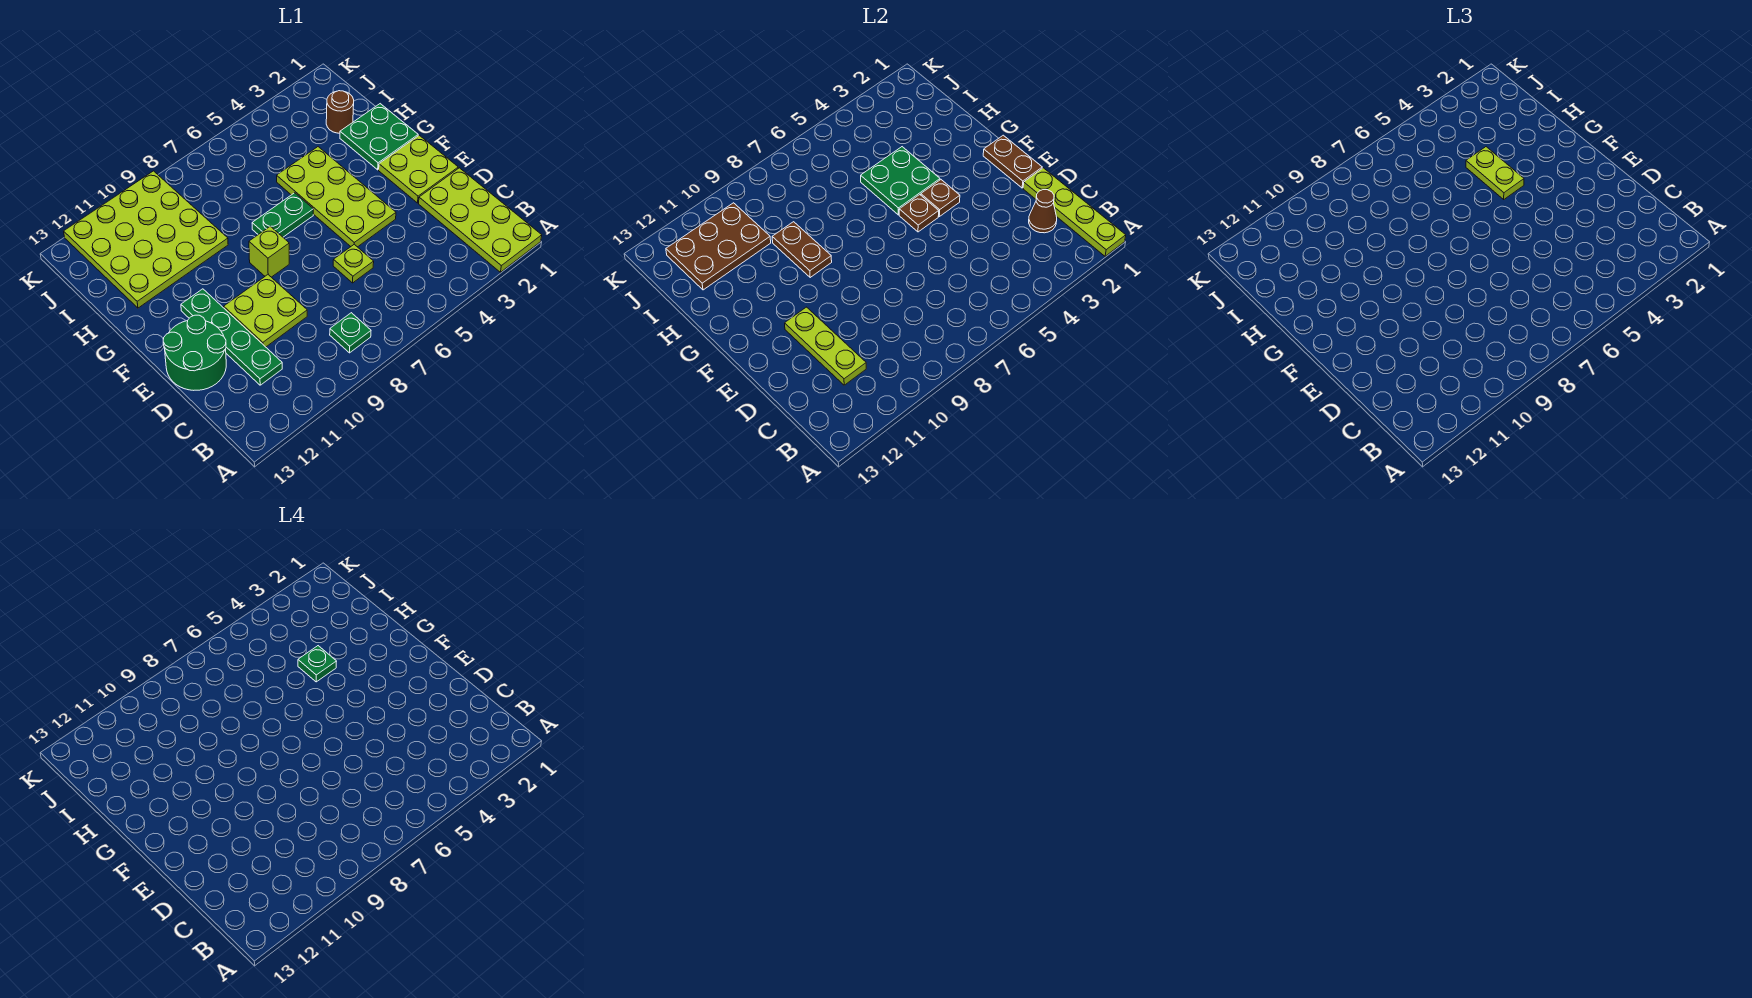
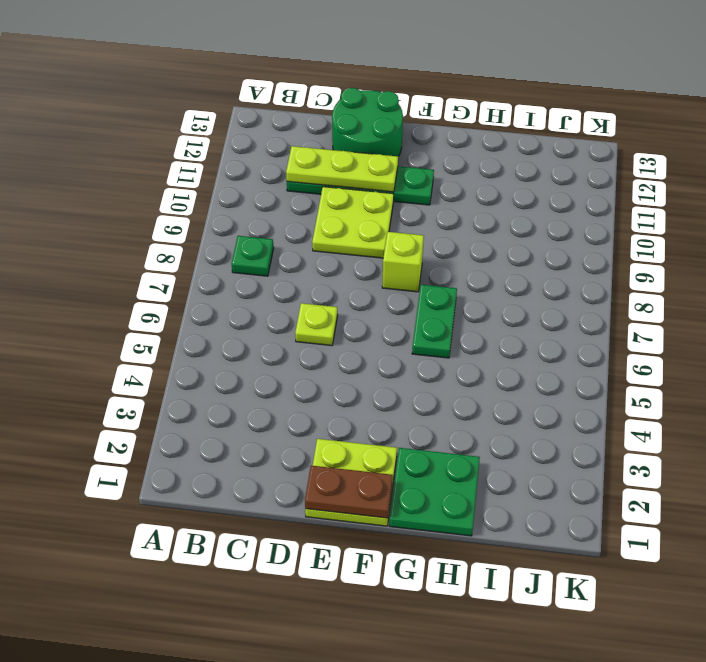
none -> lime 2x4 plate [419,168,542,272]
none -> lime 2x4 plate [277,147,396,247]
none -> lime 4x4 plate [64,171,228,308]

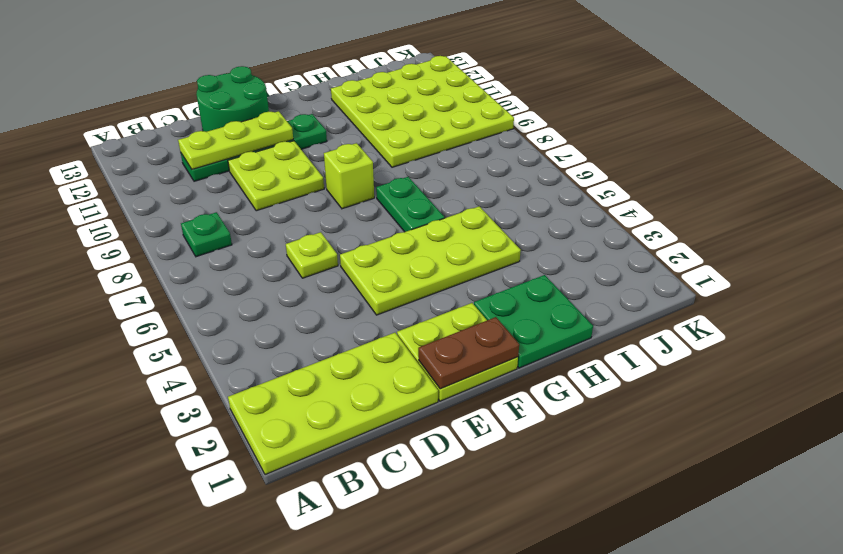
none -> brown 1x1 round brick [326,91,354,133]
none -> lime 1x4 plate [1023,168,1126,256]
none -> brown 1x1 cone [1029,190,1057,233]

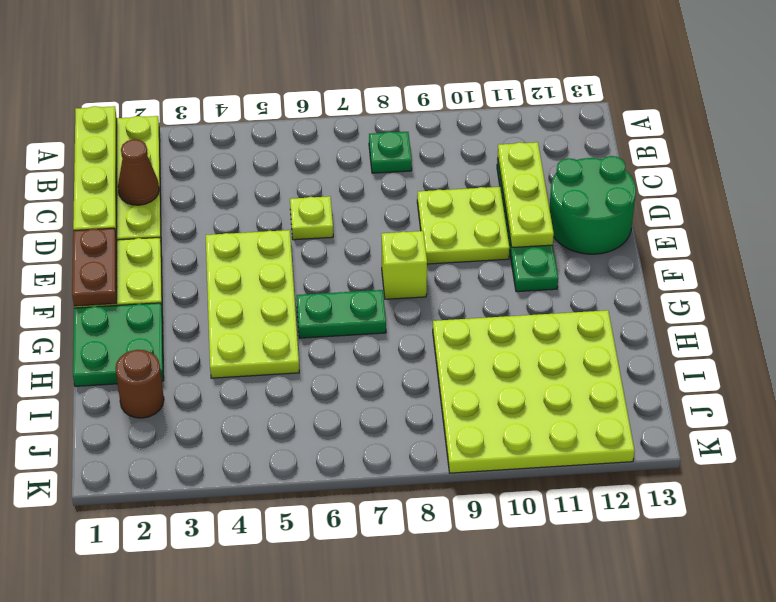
none -> brown 1x1 plate [921,180,960,217]
none -> brown 1x1 plate [899,195,939,232]
none -> green 2x2 plate [861,147,940,215]

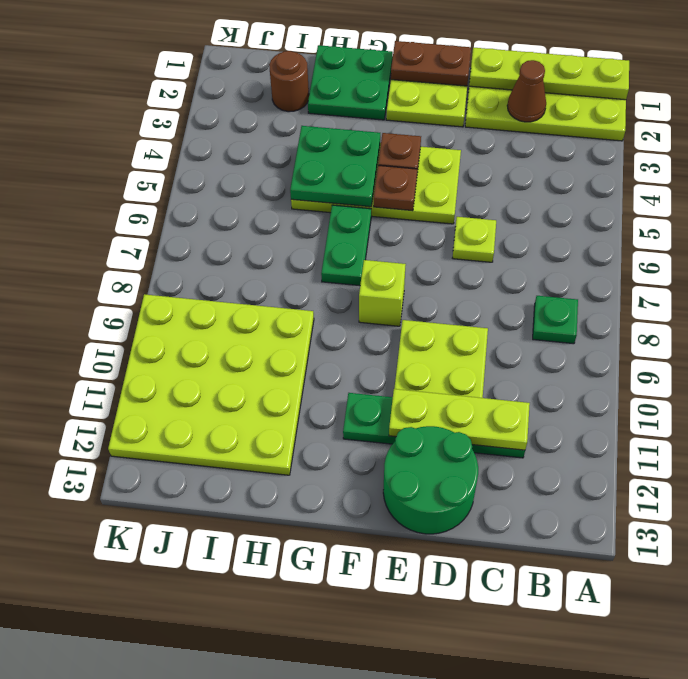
none -> brown 1x2 plate [772,222,832,277]
none -> brown 2x3 plate [666,203,771,290]
none -> lime 1x2 plate [1466,147,1524,199]

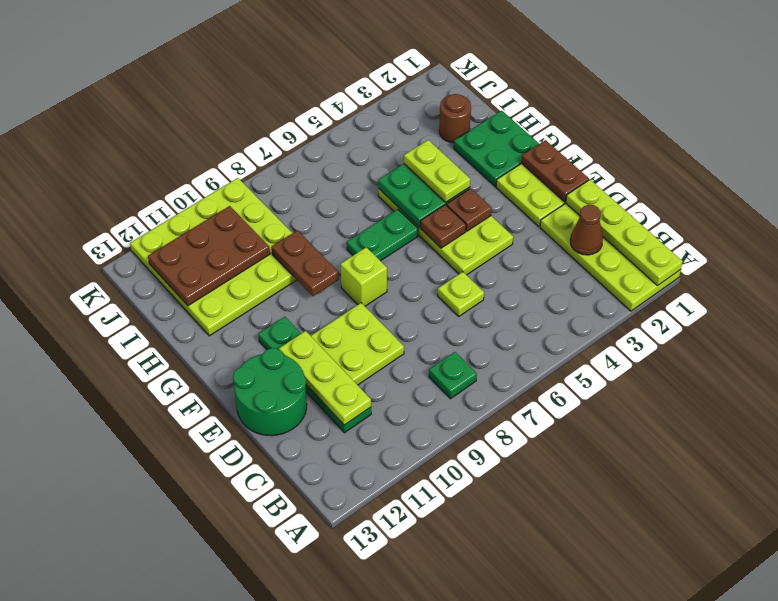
none -> green 1x1 plate [298,646,337,682]

